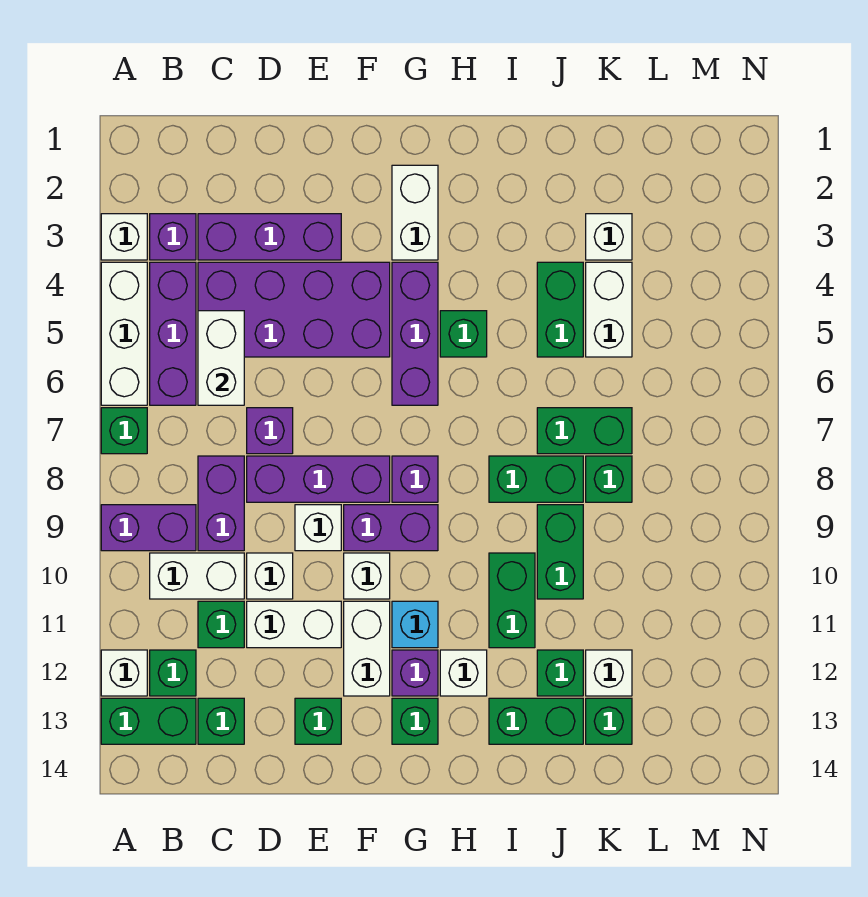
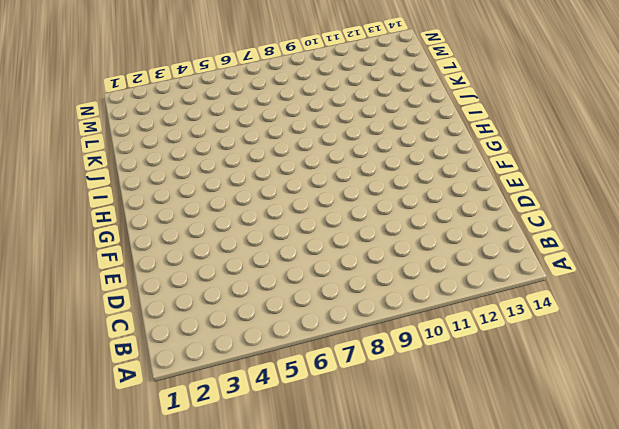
none -> white 1x1 brick [101,214,147,260]
none -> white 1x3 brick [101,262,147,405]
none -> green 1x1 brick [101,408,147,454]
none -> purple 1x2 brick [101,505,196,551]

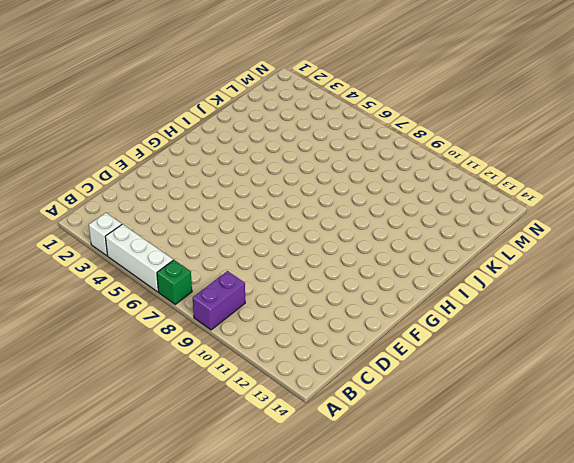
none -> white 1x1 brick [101,650,147,696]
none -> green 1x2 brick [101,698,196,744]
none -> purple 1x1 brick [150,214,196,260]
none -> purple 1x3 brick [150,262,196,405]

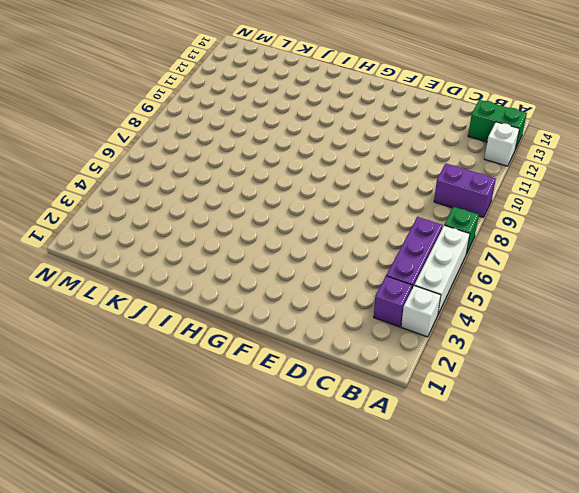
none -> white 1x2 brick [150,553,244,599]
none -> green 1x1 brick [150,650,196,696]
none -> purple 1x3 brick [198,214,341,260]
none -> purple 2x4 brick [198,262,390,357]

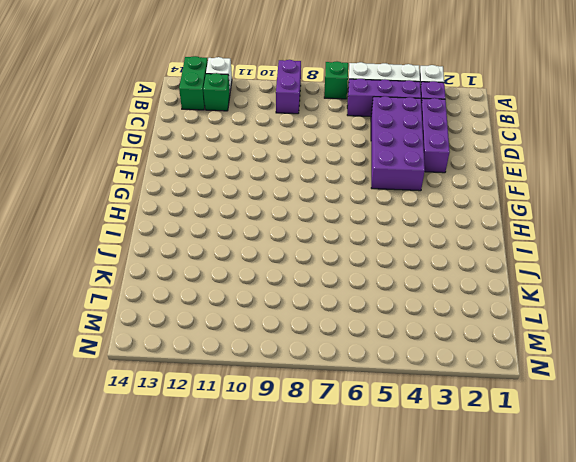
none -> white 1x2 brick [150,553,244,599]
none -> purple 1x2 brick [198,456,244,551]
none -> green 1x1 brick [198,601,244,648]
none -> green 1x1 brick [198,698,244,744]

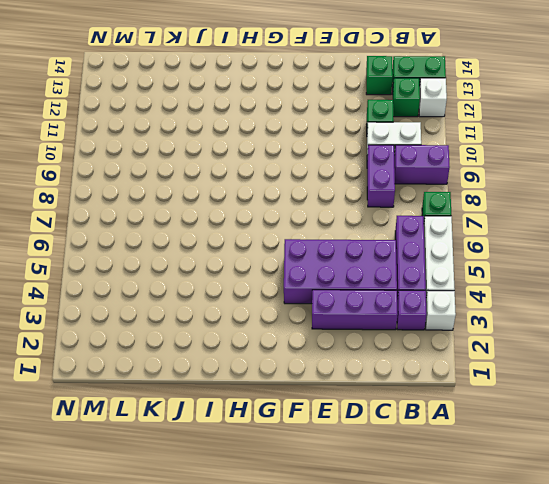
none -> purple 1x1 brick [247,408,293,454]
none -> purple 1x3 brick [247,456,390,502]
none -> white 1x1 brick [247,553,293,599]
none -> white 1x2 brick [247,601,341,648]

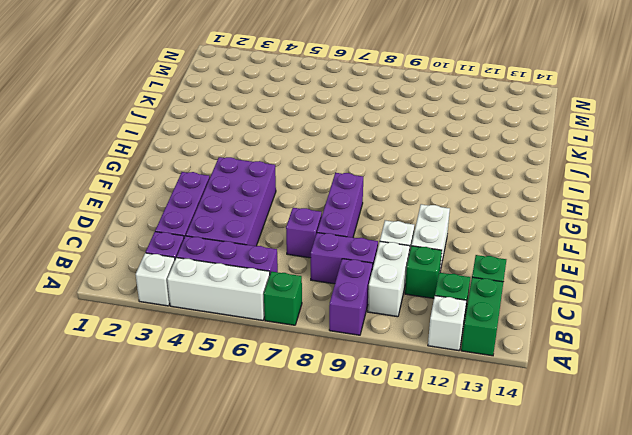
none -> white 1x1 brick [295,505,341,551]
none -> green 1x1 brick [295,698,341,744]
none -> purple 1x2 brick [344,505,438,551]
none -> white 1x1 brick [344,553,390,599]

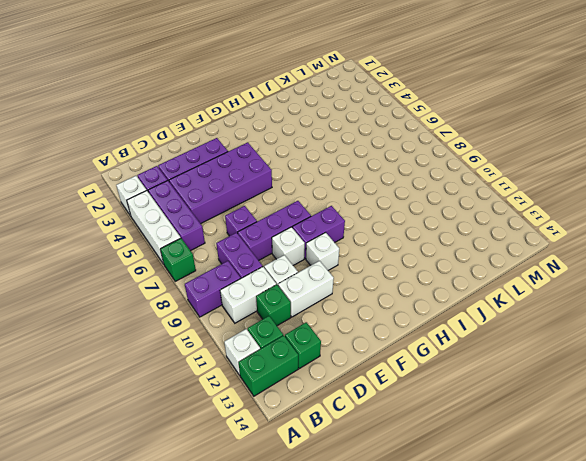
none -> green 1x1 brick [295,698,341,744]
none -> white 1x2 brick [344,601,390,696]
none -> white 1x2 brick [392,165,438,260]
none -> purple 1x3 brick [392,262,438,405]

